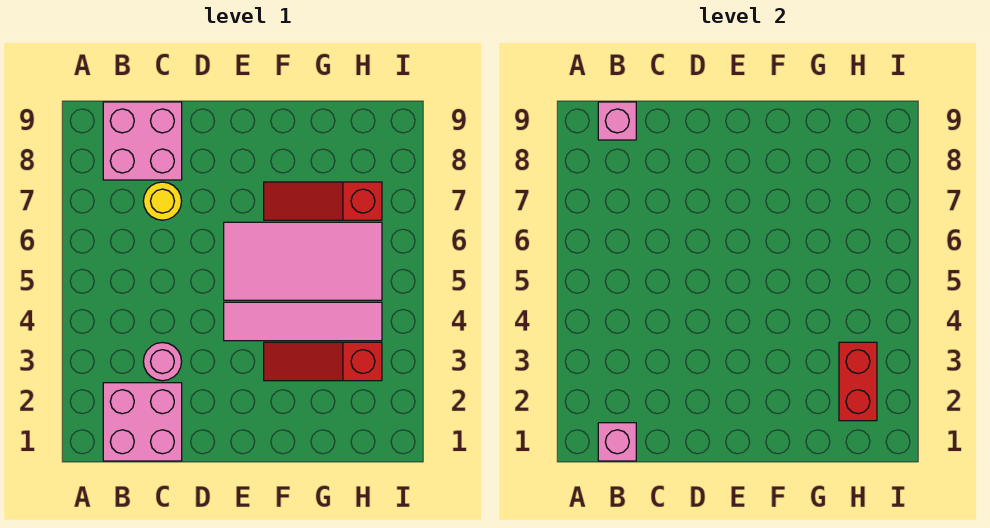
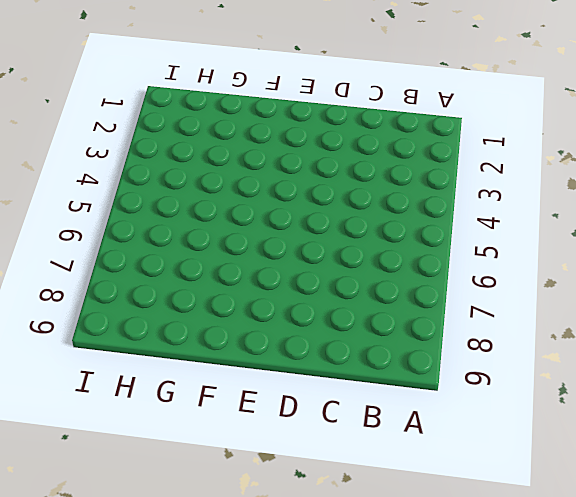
none -> pink 2x2 brick [103,383,182,461]
none -> pink 2x2 brick [103,102,182,180]

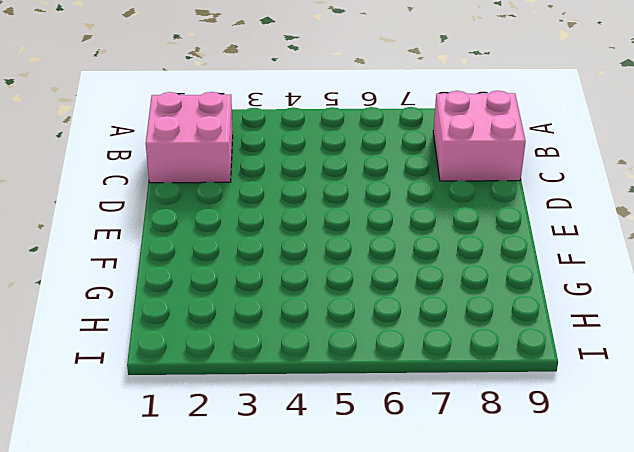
none -> pink 1x1 round brick [143,343,182,381]
none -> yellow 1x1 round brick [143,182,182,220]

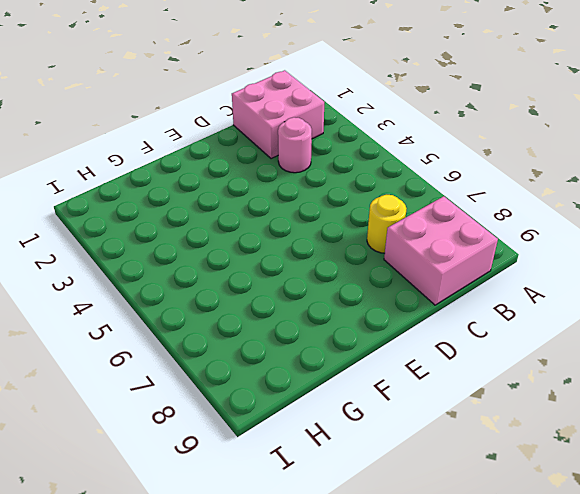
none -> pink 1x4 tile [224,302,382,341]
none -> pink 2x4 tile [224,222,382,300]

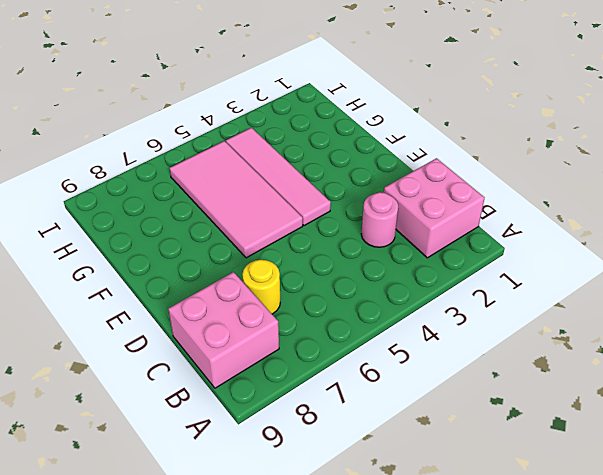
none -> red 1x3 slope [264,342,382,381]
none -> red 1x3 slope [264,182,382,220]

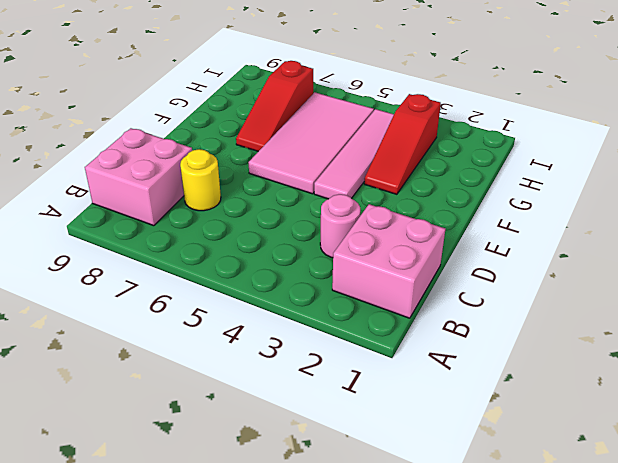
none -> pink 1x1 brick [598,423,636,461]
none -> pink 1x1 brick [598,102,636,140]

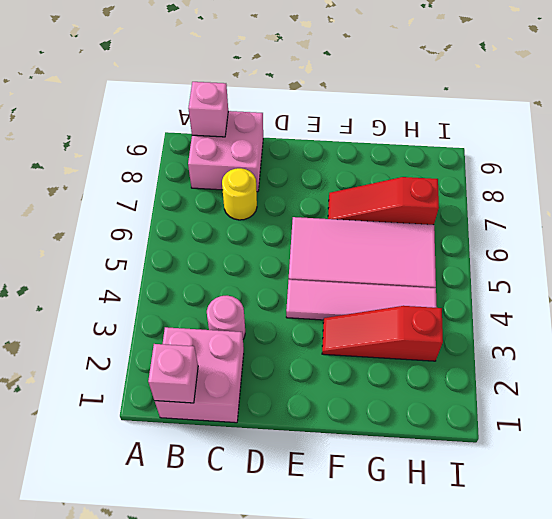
none -> red 1x2 brick [839,342,877,421]

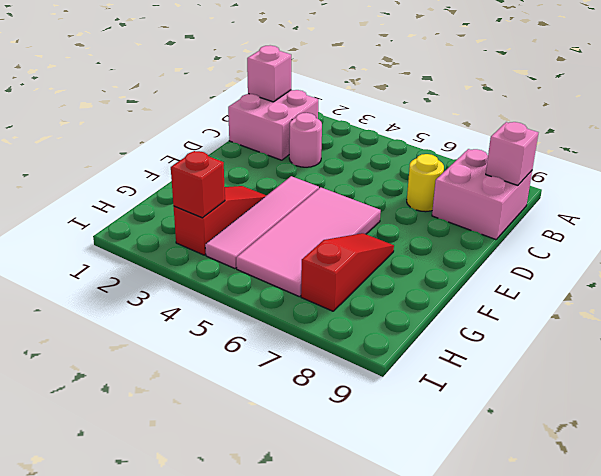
red 1x1 brick [171,151,225,218] -> red 1x2 brick [839,342,877,421]

